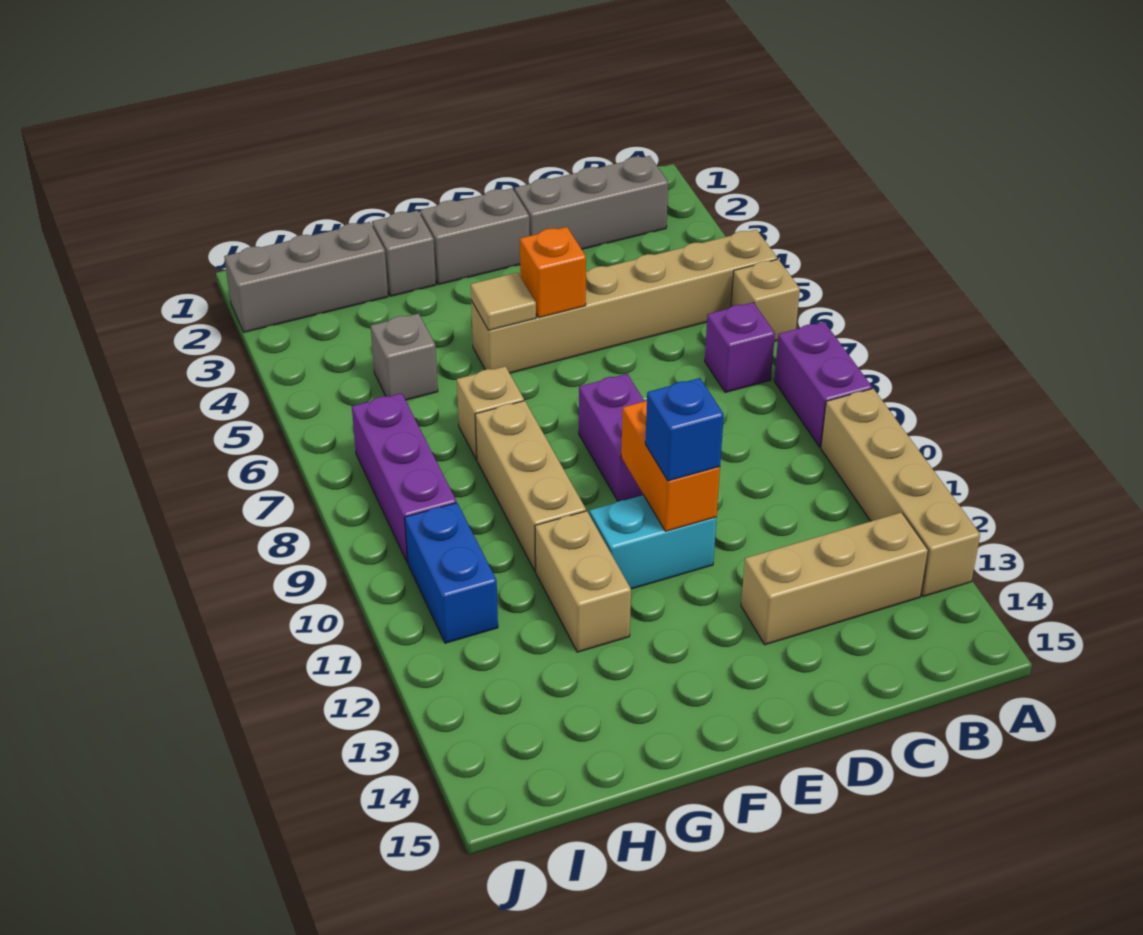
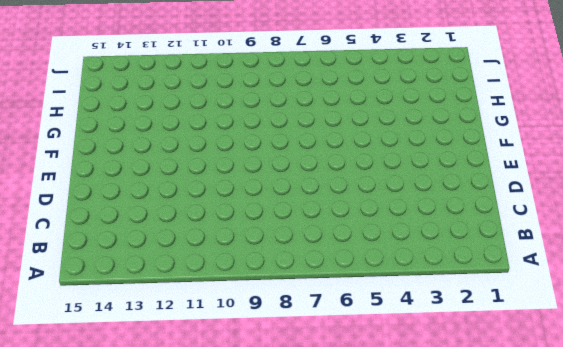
none -> tan 1x6 brick [471,229,777,373]
none -> tan 1x1 brick [731,259,800,341]
none -> purple 1x2 brick [774,322,872,447]

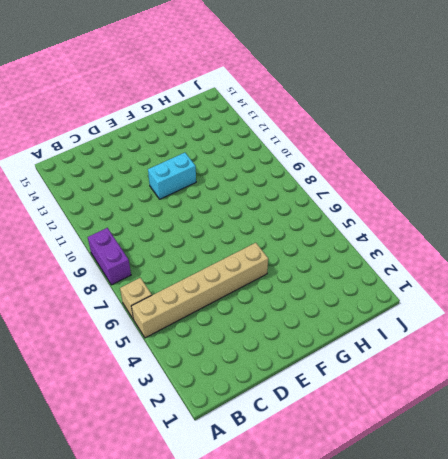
none -> tan 1x4 brick [821,389,980,597]
none -> grey 1x3 brick [515,156,668,249]
none -> purple 1x1 brick [705,303,775,392]

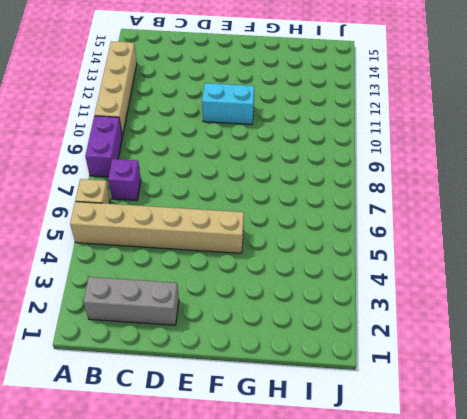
none -> tan 1x3 brick [741,513,928,645]
none -> grey 1x2 brick [420,188,529,285]
none -> purple 1x2 brick [579,374,644,502]

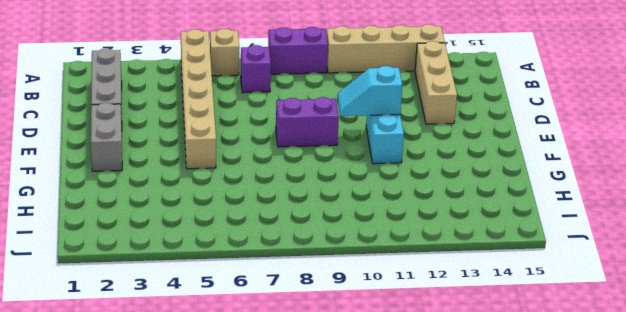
cyan 1x2 slope [338,66,402,116] -> orange 1x2 brick [621,401,720,531]
none -> grey 1x1 brick [372,210,436,296]
none -> tan 1x1 brick [457,366,524,460]
none -> tan 1x3 brick [475,401,586,571]

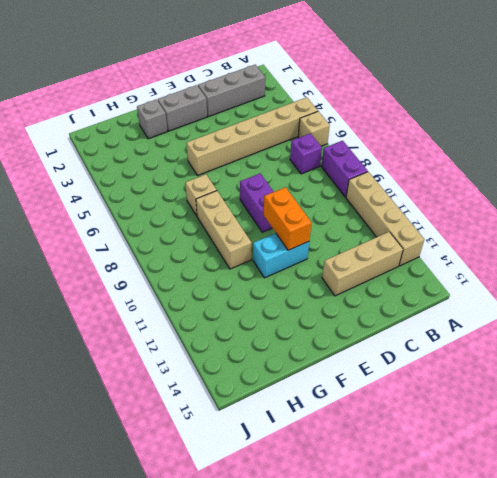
none -> tan 1x2 brick [535,511,631,652]
none -> grey 1x3 brick [224,222,388,332]
none -> grey 1x1 brick [371,314,438,400]

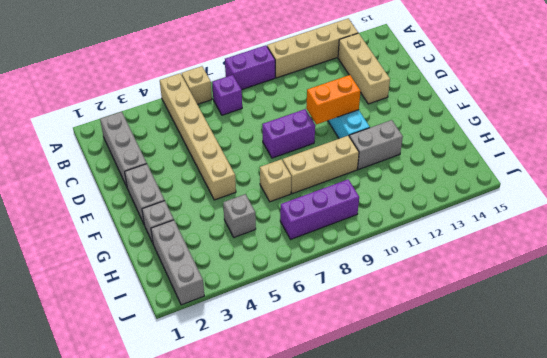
grey 1x2 brick [349,120,403,169] -> tan 1x2 brick [535,511,631,652]
none -> blue 1x2 brick [405,503,498,643]
none -> orange 1x1 brick [520,227,586,318]
none -> tan 1x1 tile [471,272,536,330]

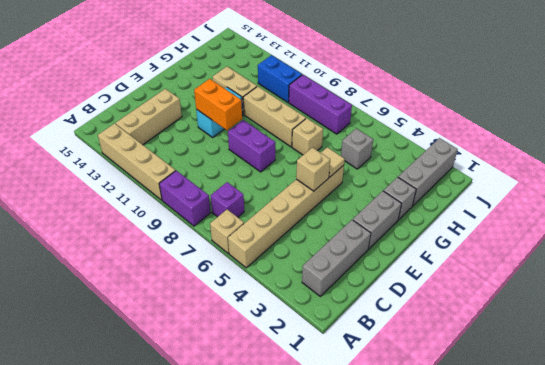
tan 1x1 brick [296,148,330,191] -> orange 1x1 brick [520,227,586,318]
none -> blue 1x1 brick [645,378,724,481]

